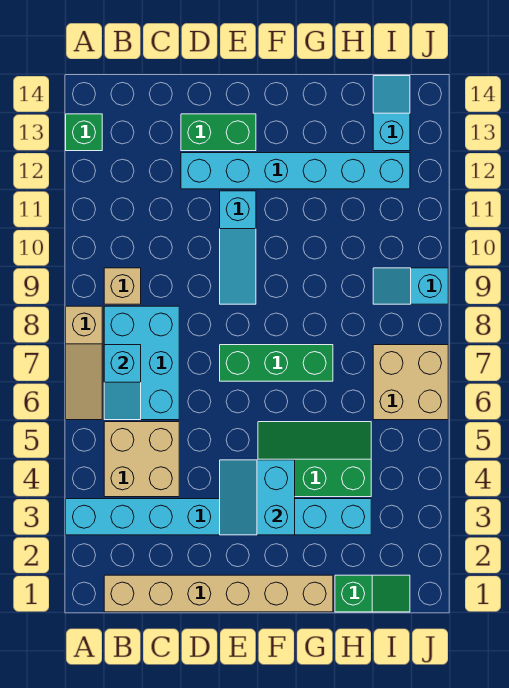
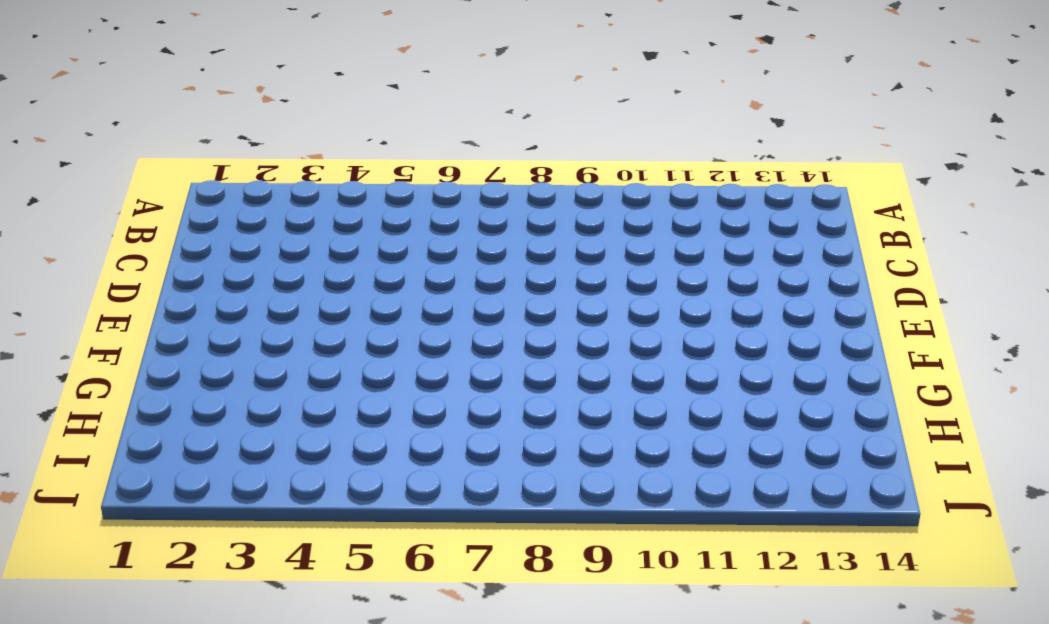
none -> cyan 1x8 brick [66,499,371,535]
none -> tan 1x3 slope [66,306,102,420]
none -> green 1x1 brick [66,114,102,151]

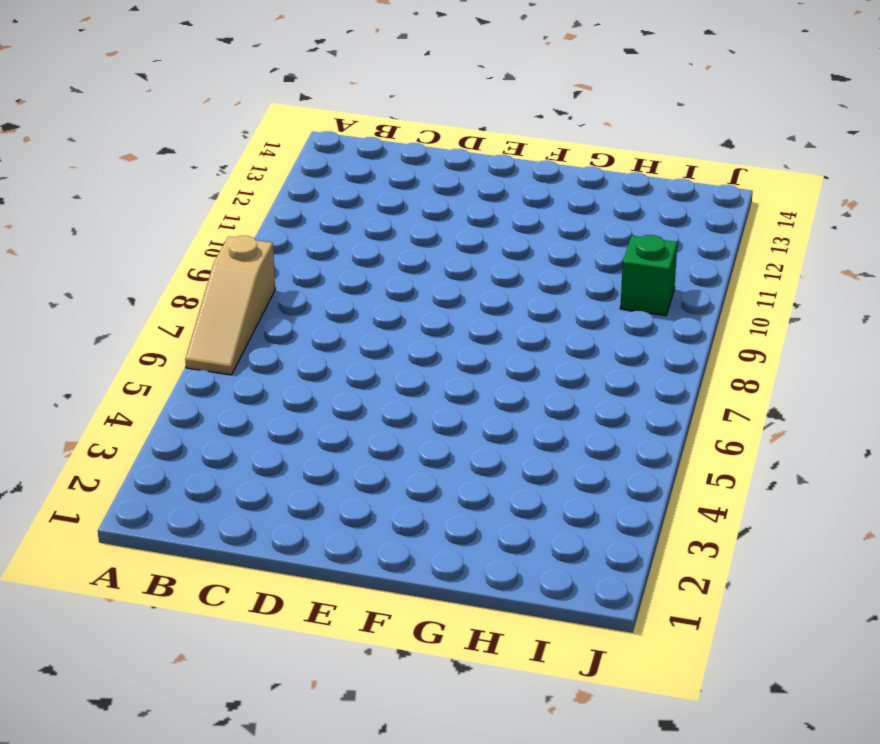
green 1x1 brick [620,235,677,316] -> green 1x1 brick moved to [66,114,102,151]
none -> cyan 1x8 brick [66,499,371,535]
none -> tan 1x6 brick [104,575,333,612]
none -> tan 2x2 brick [104,422,179,497]

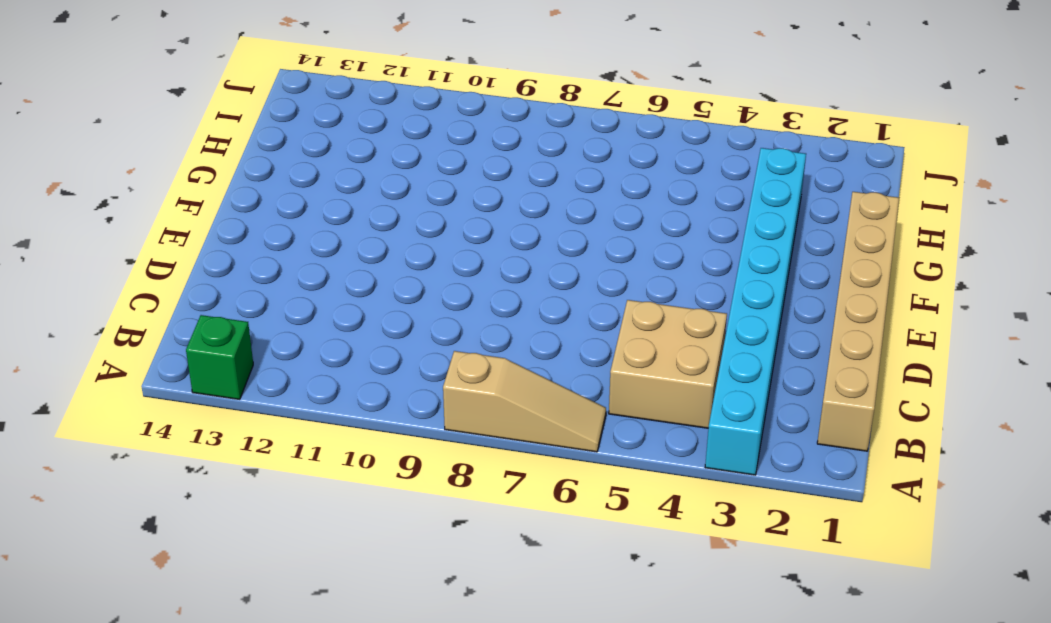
none -> cyan 2x3 brick [104,306,179,420]
none -> tan 1x1 brick [104,268,141,304]
none -> cyan 1x6 brick [181,153,410,189]

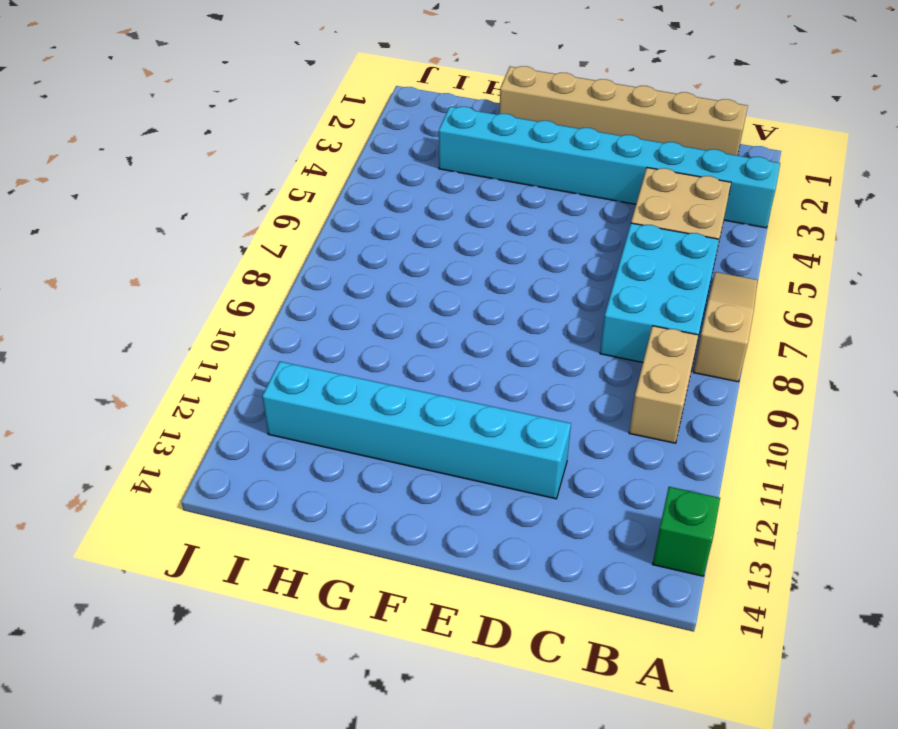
tan 1x2 brick [629,326,698,443] -> tan 1x1 brick [104,268,141,304]
none -> green 1x2 brick [181,114,256,151]
none -> green 1x3 brick [220,345,333,381]
none -> cyan 1x3 slope [220,191,256,304]

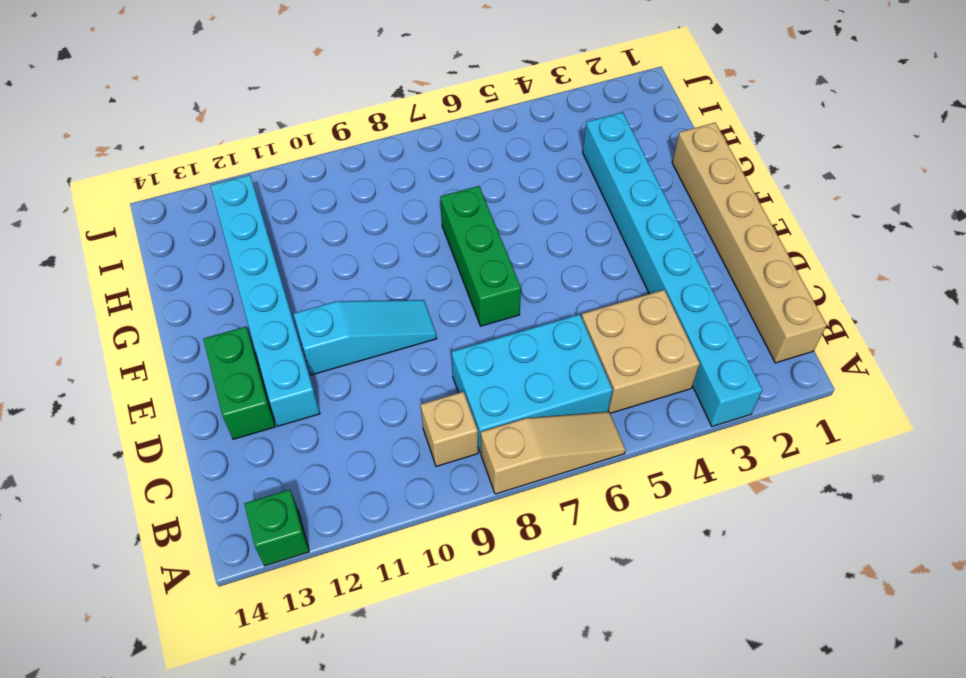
none -> green 2x3 slope [258,422,371,497]
none -> green 1x2 slope [335,575,410,612]
none -> tan 2x2 brick [373,345,448,420]

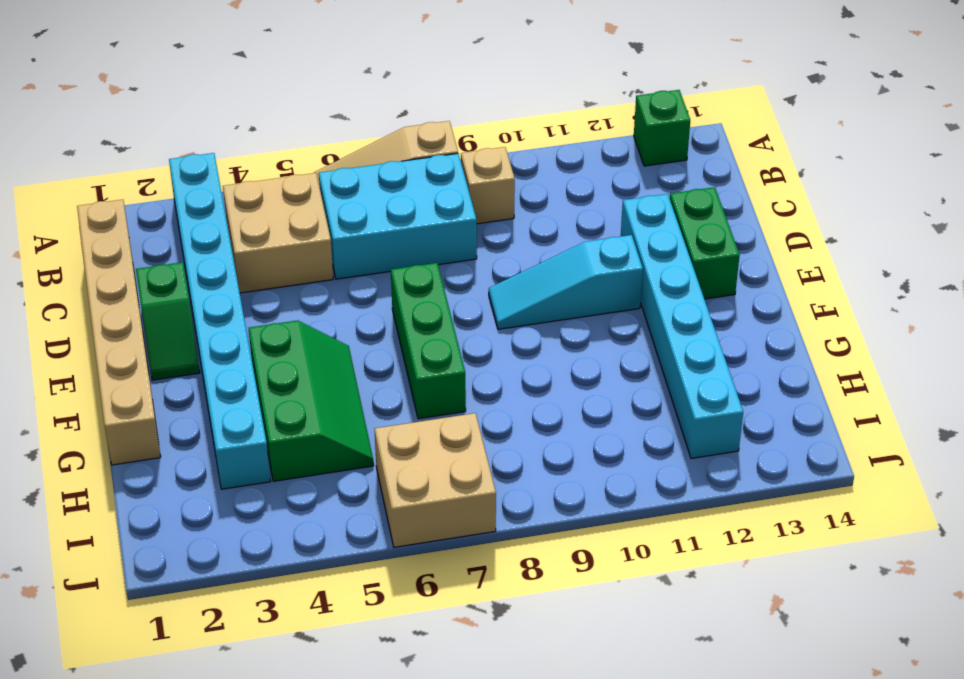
green 1x2 slope [136,262,200,380] -> green 1x2 slope moved to [335,575,410,612]
none -> cyan 1x2 slope [373,268,448,304]
none -> cyan 1x2 slope [373,76,410,151]
none -> cyan 1x2 slope [104,345,141,420]

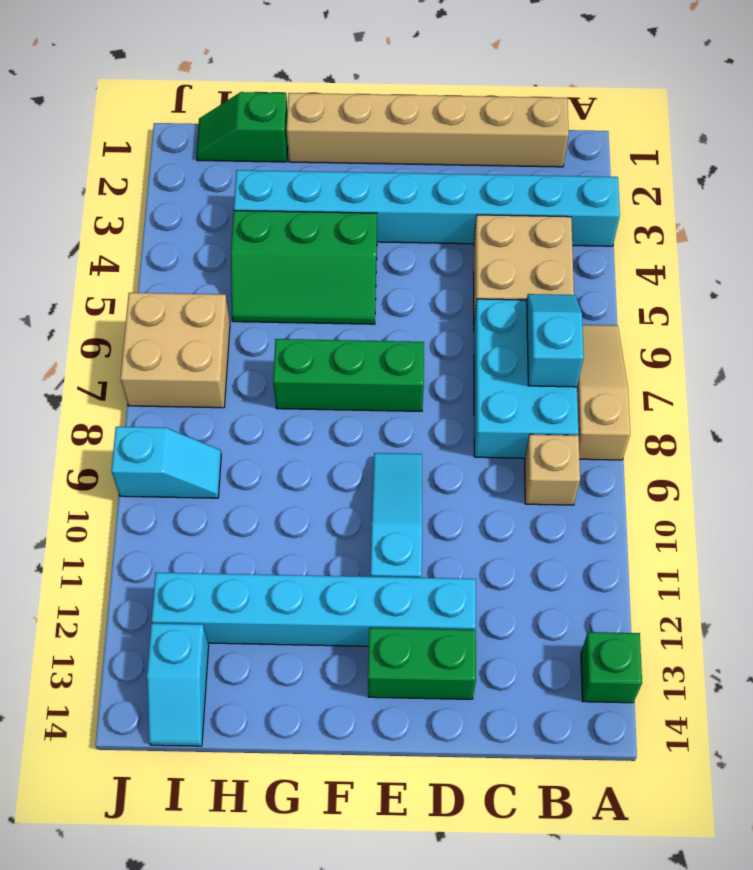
none -> cyan 2x2 slope [220,460,295,535]

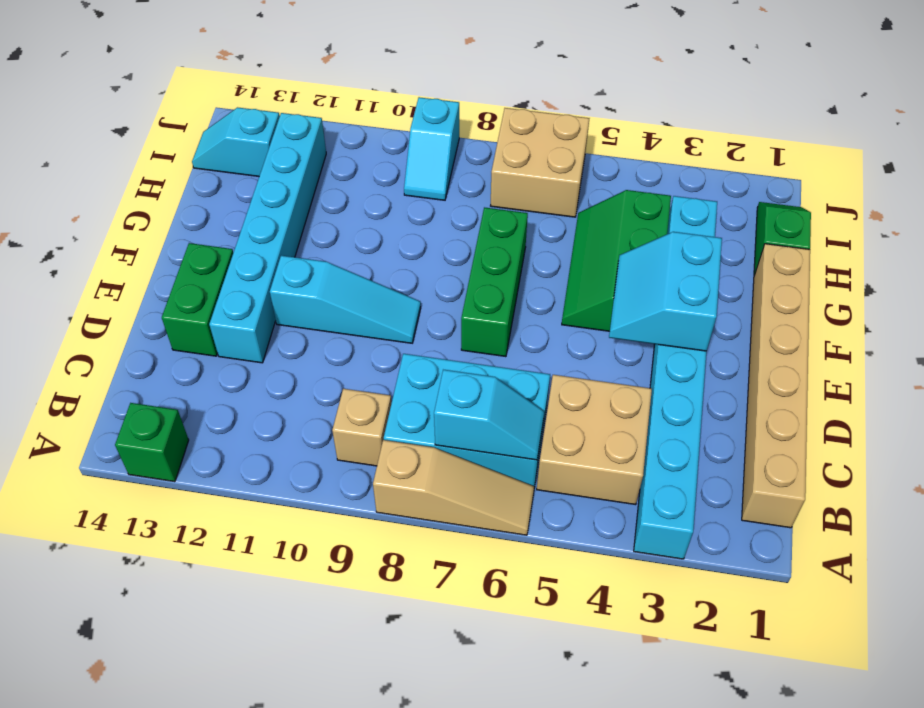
cyan 2x2 slope [609,232,722,351] -> cyan 2x2 slope turned to [220,460,295,535]

